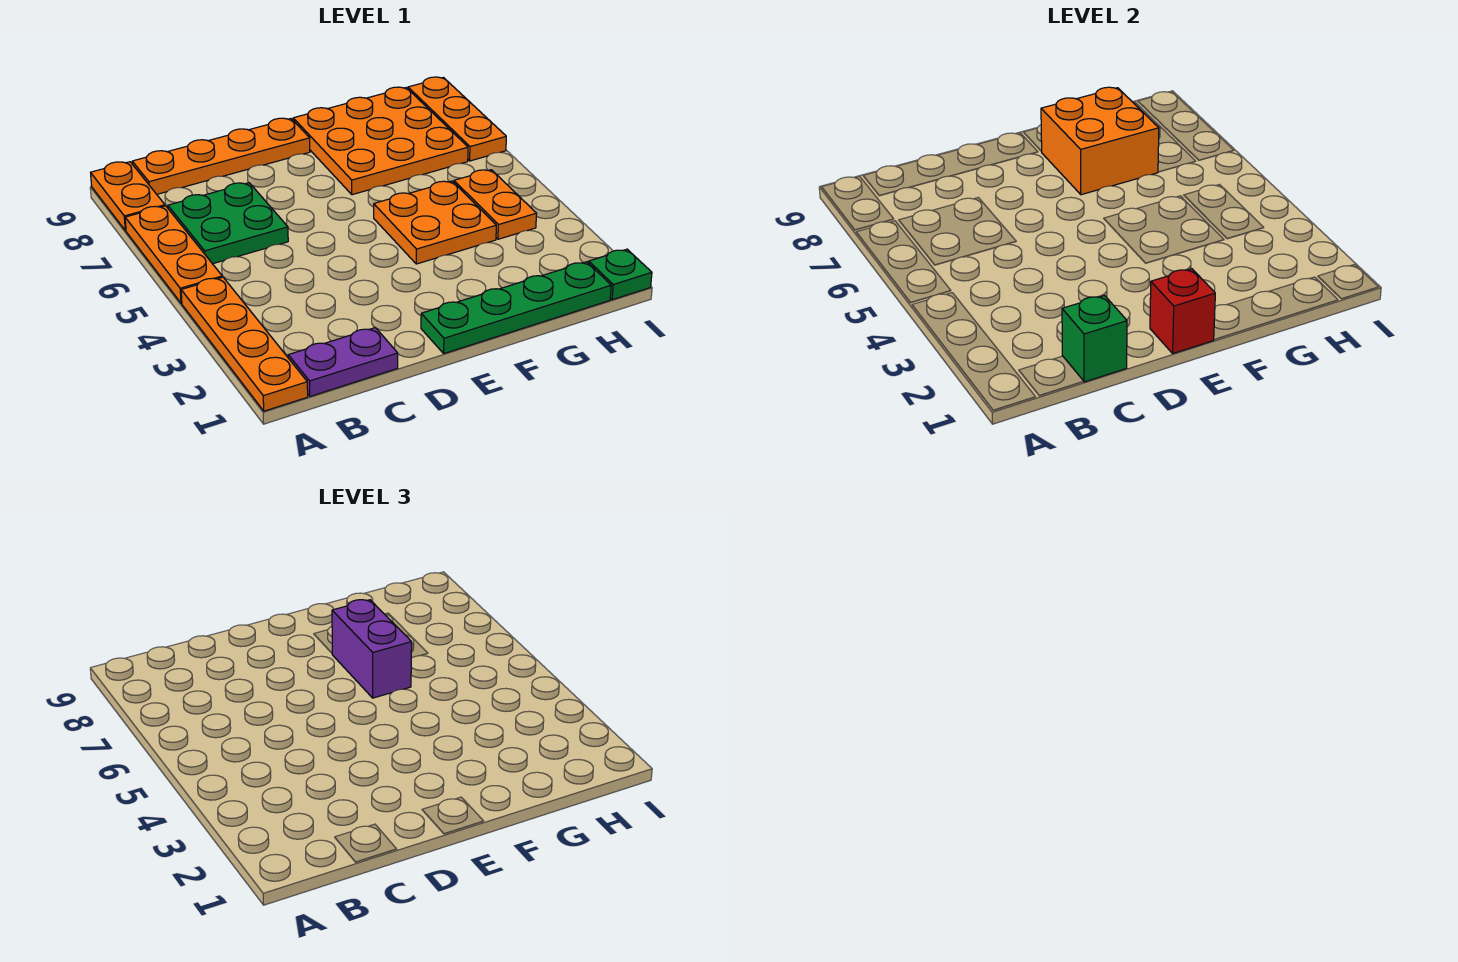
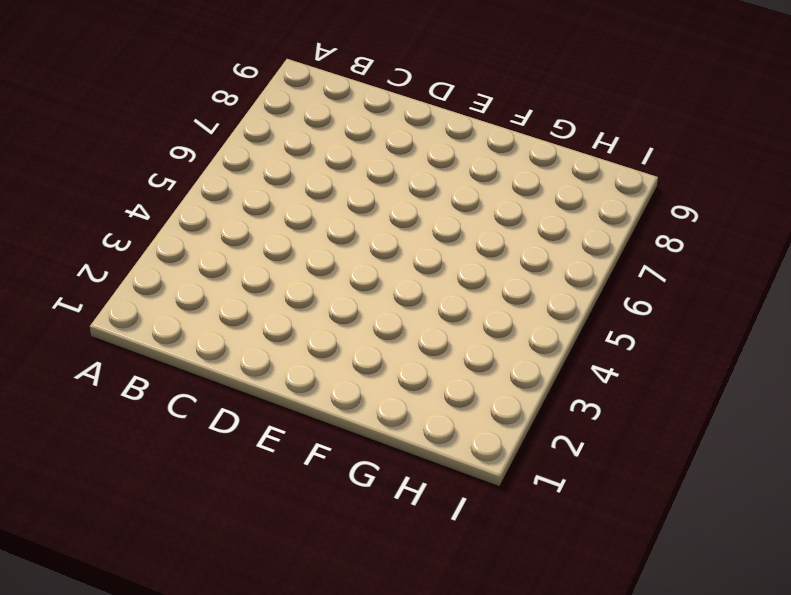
none -> orange 1x4 plate [181,277,308,411]
none -> orange 1x3 plate [125,206,222,303]
none -> orange 1x2 plate [91,162,165,231]

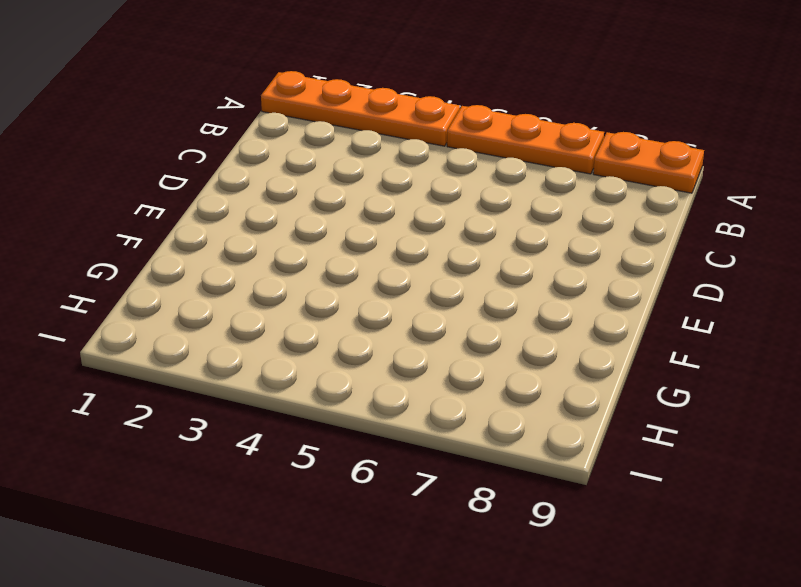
none -> purple 1x2 plate [288,328,398,396]
none -> green 2x2 plate [168,183,288,264]
none -> orange 1x4 plate [132,118,310,194]

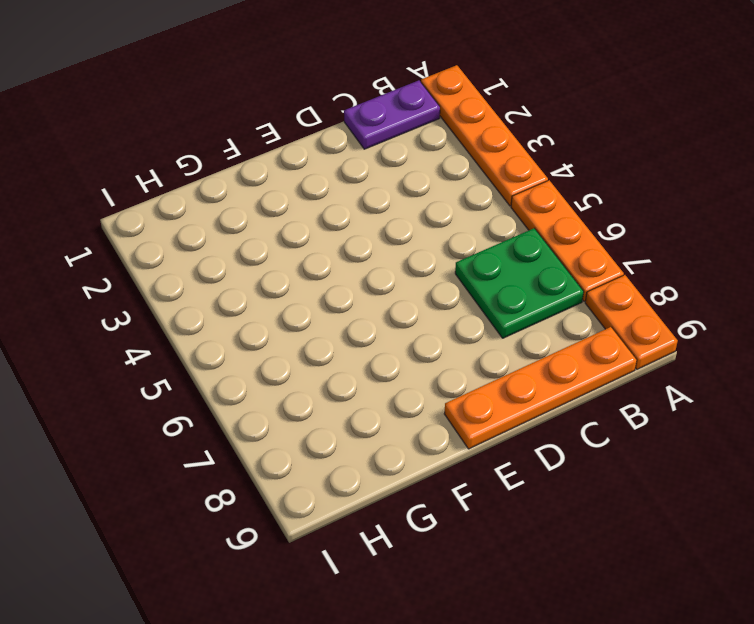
none -> green 1x4 plate [421,262,611,353]
none -> orange 2x2 plate [374,181,496,264]
none -> orange 3x3 plate [293,87,468,195]

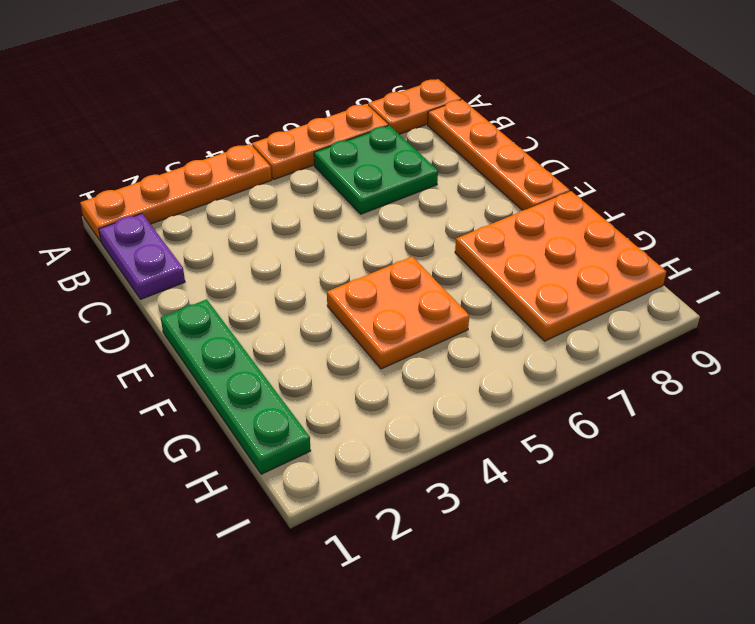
none -> orange 1x2 plate [454,170,537,239]
none -> green 1x1 plate [589,249,652,300]
none -> orange 1x3 plate [408,77,506,161]

